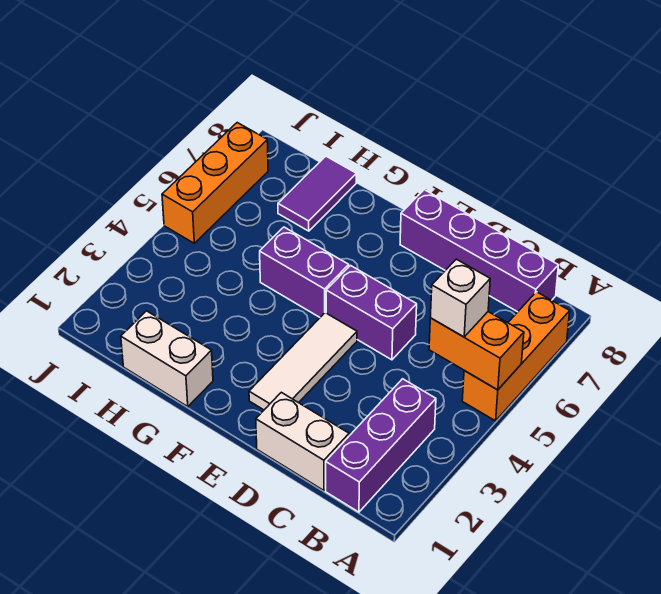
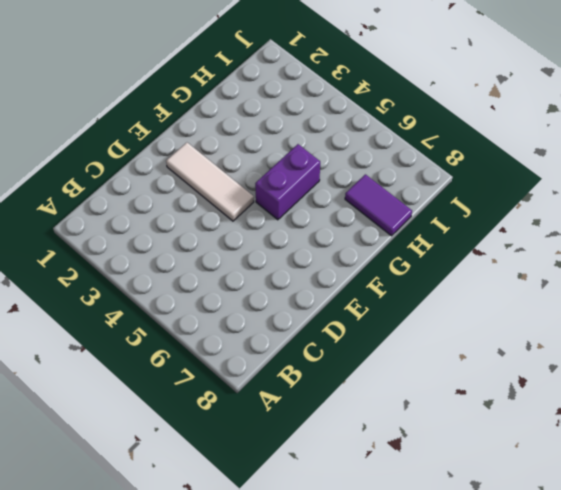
none -> orange 1x3 brick [462,292,570,421]
none -> purple 1x3 brick [326,379,436,512]
none -> purple 1x4 brick [400,190,558,312]

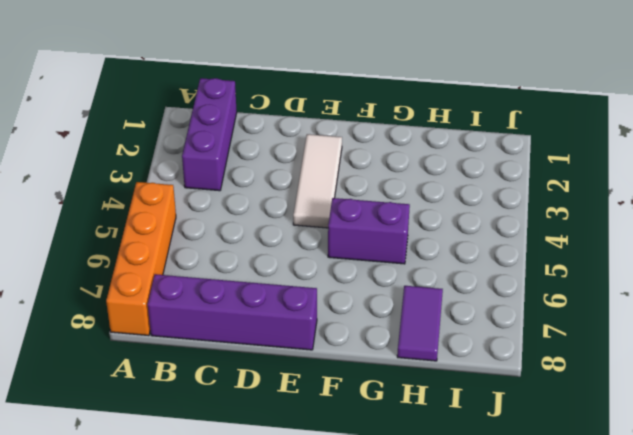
orange 1x4 brick [106,182,176,336] -> orange 1x3 brick [462,292,570,421]
none -> white 1x2 brick [256,392,349,491]
none -> purple 1x2 brick [326,266,417,360]
none -> white 1x2 brick [121,311,213,407]

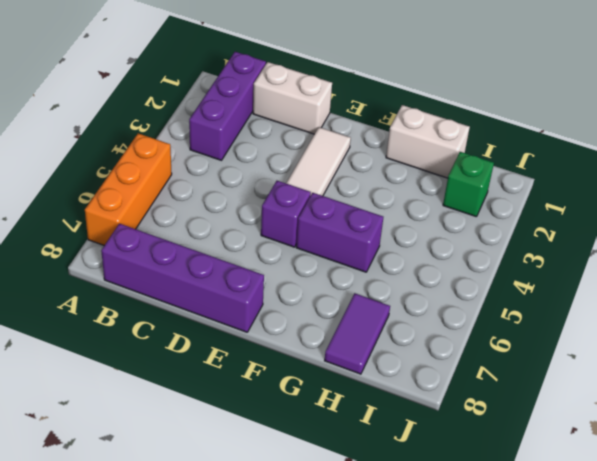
purple 1x1 brick [261,181,311,247] -> purple 1x2 brick [326,266,417,360]
green 1x1 brick [443,152,494,217] -> none
none -> orange 1x3 brick [162,123,268,243]
none -> orange 1x2 brick [429,312,524,390]
none -> white 1x1 brick [430,259,490,337]

